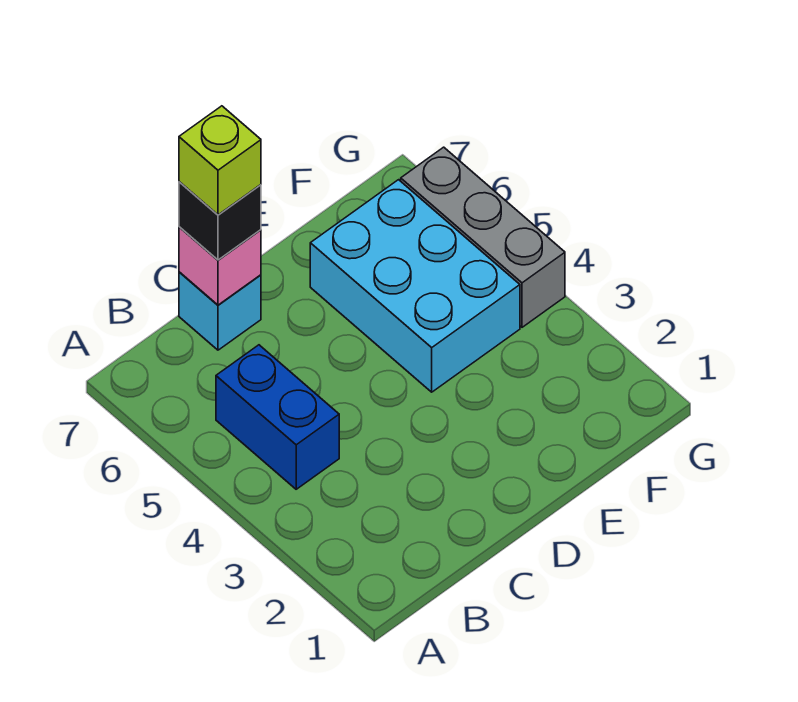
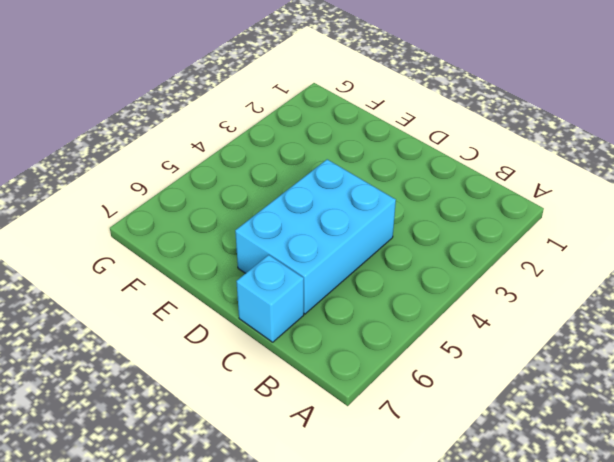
cyan 2x3 brick [235,159,396,314] -> cyan 2x3 brick moved to [310,180,520,392]
none -> blue 1x2 brick [216,345,339,489]
none -> grey 1x3 brick [401,147,565,327]

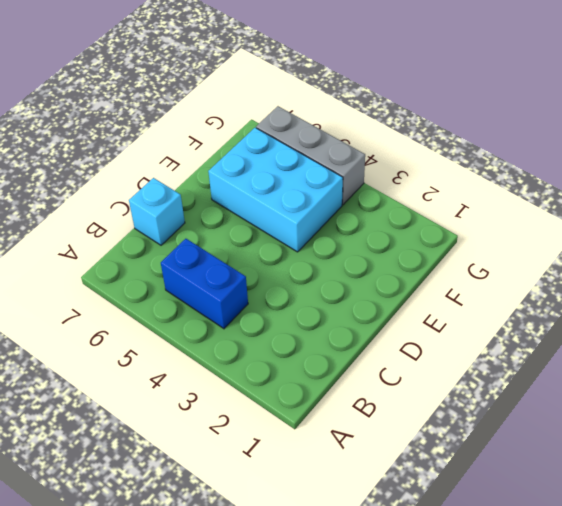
none -> pink 1x1 brick [179,227,261,305]
none -> black 1x1 brick [179,182,261,260]

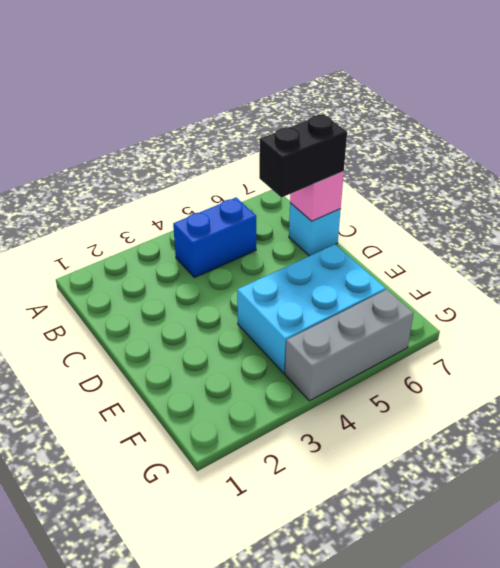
black 1x2 brick [259,114,347,198] -> black 1x1 brick [179,182,261,260]
none -> lime 1x1 brick [179,106,261,215]

